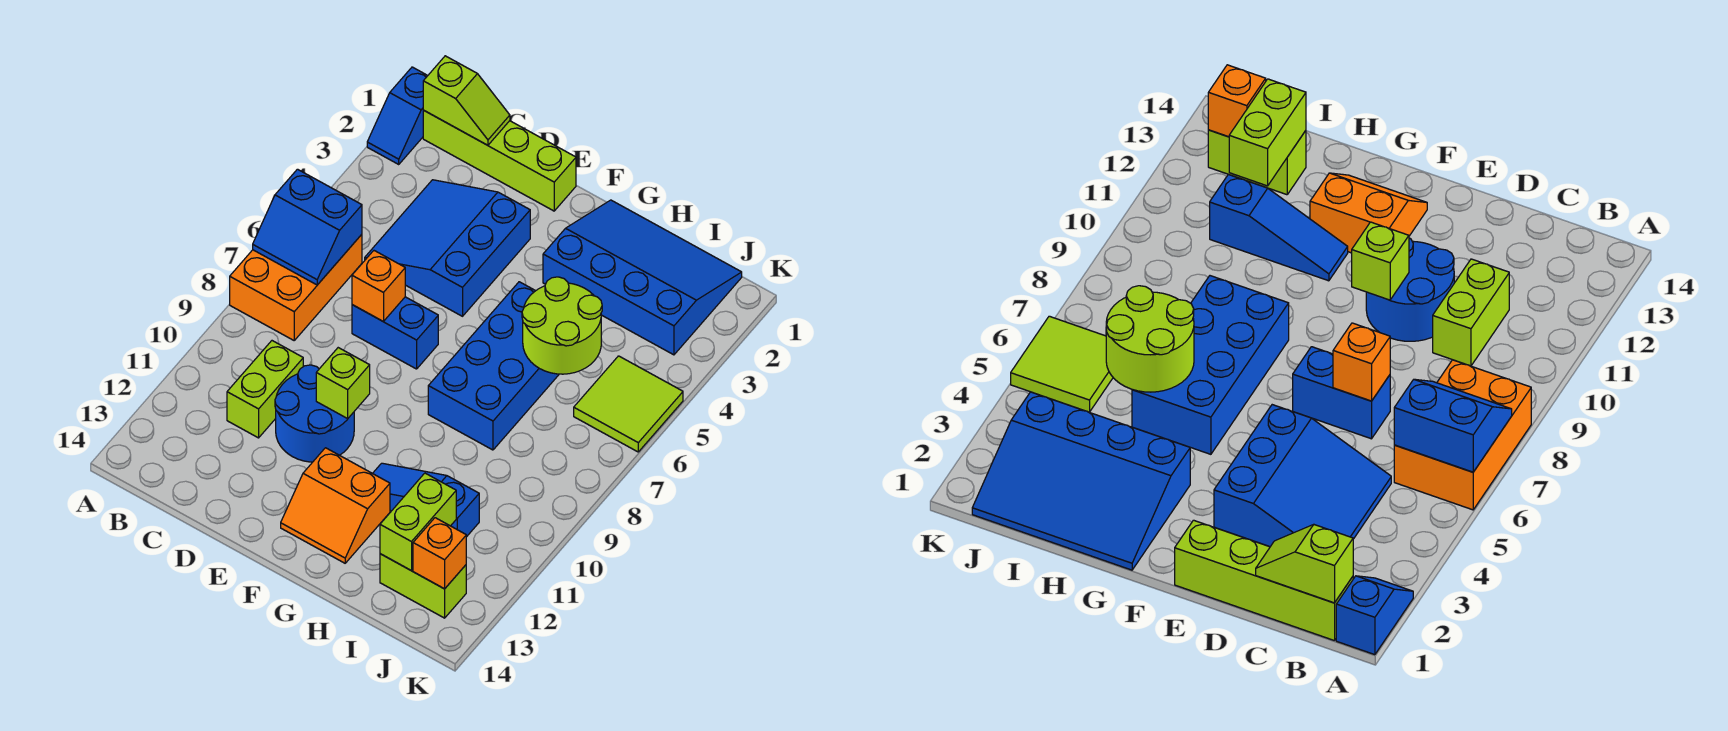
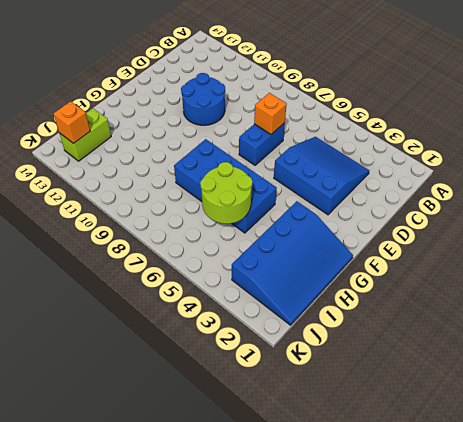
none -> blue 1x2 slope [367,67,428,164]
none -> orange 2x3 brick [230,234,362,340]
none -> lime 1x4 brick [423,110,576,211]

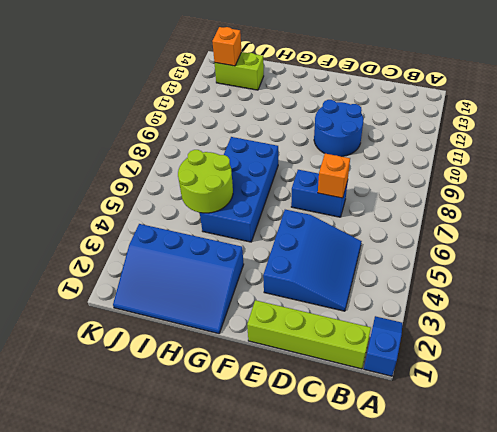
none -> orange 2x3 brick [230,234,362,340]
none -> lime 1x2 brick [227,341,303,438]
none -> orange 2x2 slope [281,448,390,563]

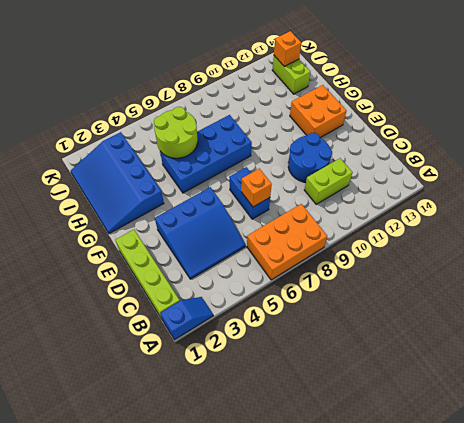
orange 2x2 brick [290,85,347,138] -> orange 2x2 slope [281,448,390,563]
none -> blue 1x3 slope [373,463,479,537]
none -> lime 2x2 tile [574,356,683,452]
none -> blue 2x2 slope [253,169,362,285]

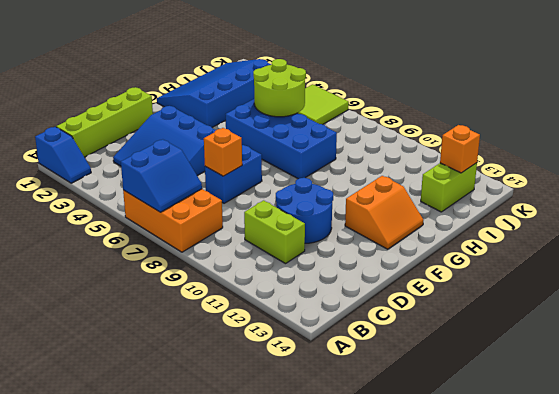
none -> blue 1x3 slope [373,463,479,537]
none -> lime 1x2 slope [423,56,510,145]
none -> lime 1x1 brick [316,348,370,419]

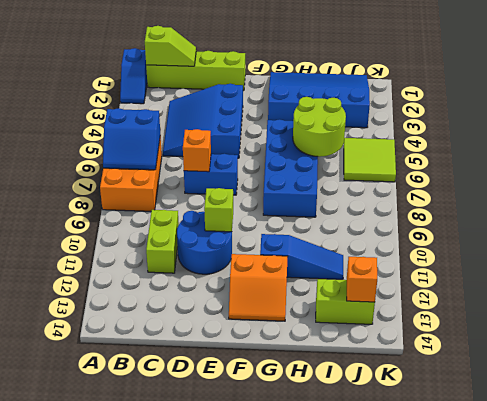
blue 1x3 slope [260,234,343,279] -> blue 1x3 slope turned to [373,463,479,537]
none -> lime 1x2 brick [380,473,456,571]

